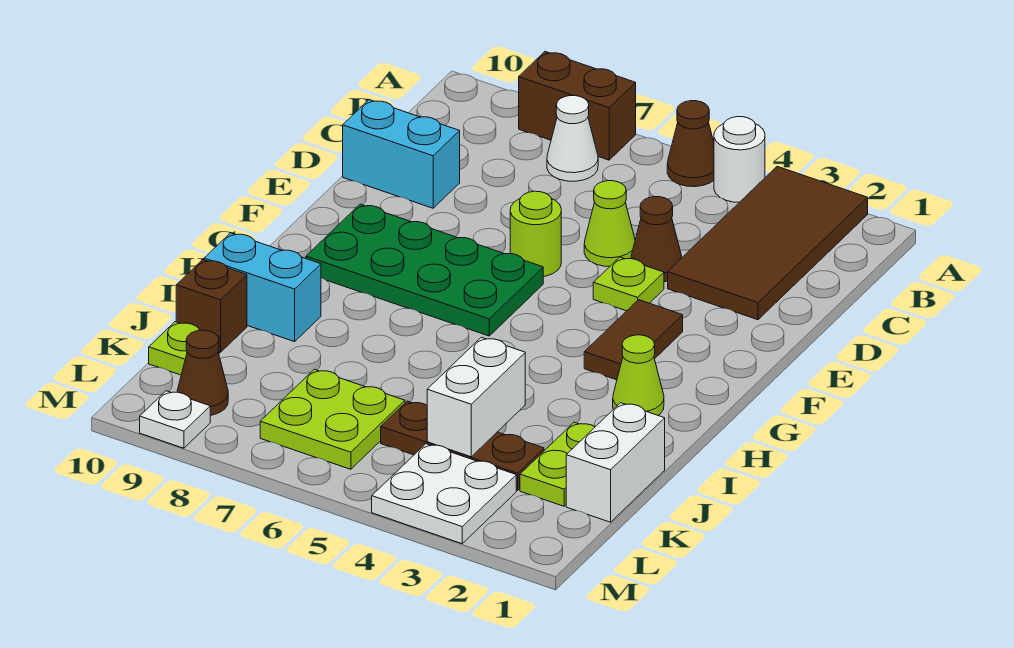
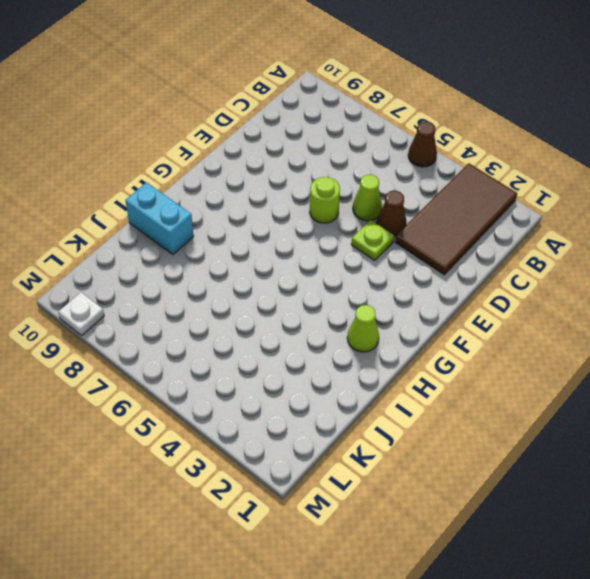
none -> white 1x1 round brick [714,117,765,202]
none -> brown 1x2 brick [519,52,636,160]
none -> white 1x1 cone [547,96,598,181]

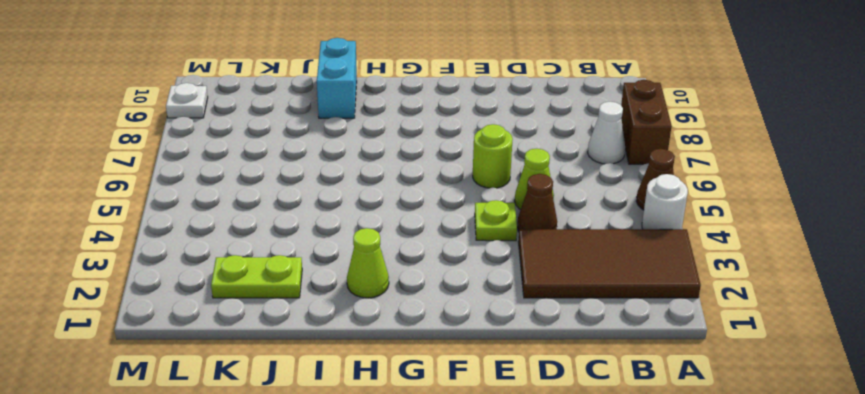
none -> cyan 1x2 brick [343,100,460,208]
none -> brown 1x2 tile [584,300,683,380]
none -> green 2x4 plate [306,204,543,336]

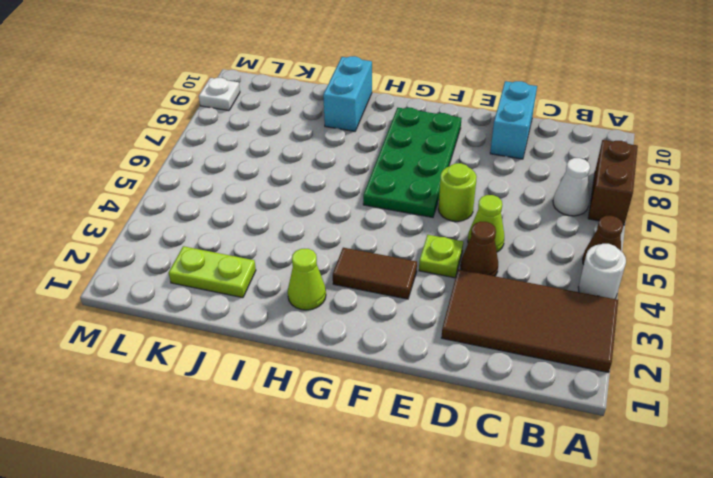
none -> white 1x2 brick [566,403,665,522]
none -> brown 1x1 brick [176,260,247,352]
none -> brown 1x3 plate [381,401,544,490]

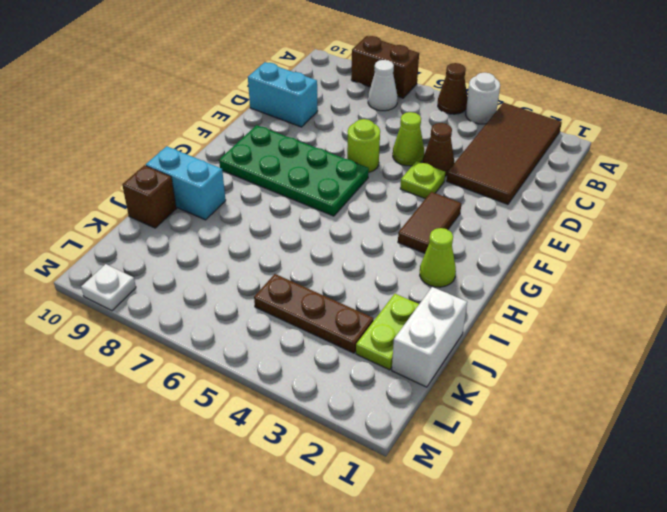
none -> lime 2x2 plate [260,369,405,469]
none -> lime 1x1 plate [149,322,219,375]
none -> white 2x2 plate [372,444,516,544]

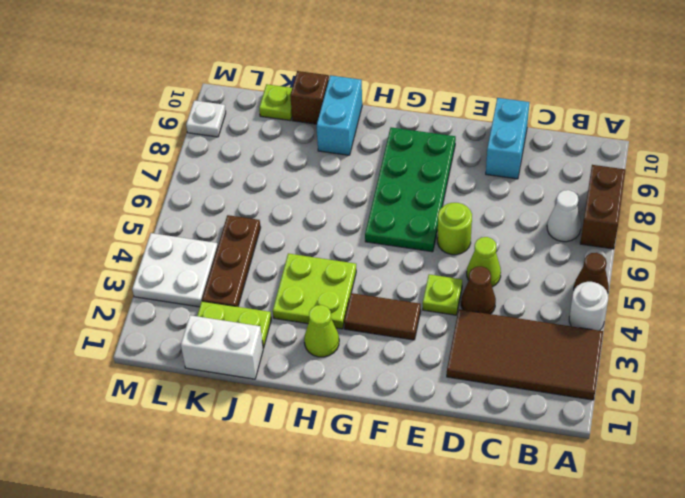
lime 2x2 plate [273,253,356,329] -> lime 2x2 plate moved to [260,369,405,469]
none -> brown 1x1 cone [177,330,228,415]
none -> white 1x2 brick [427,337,525,457]

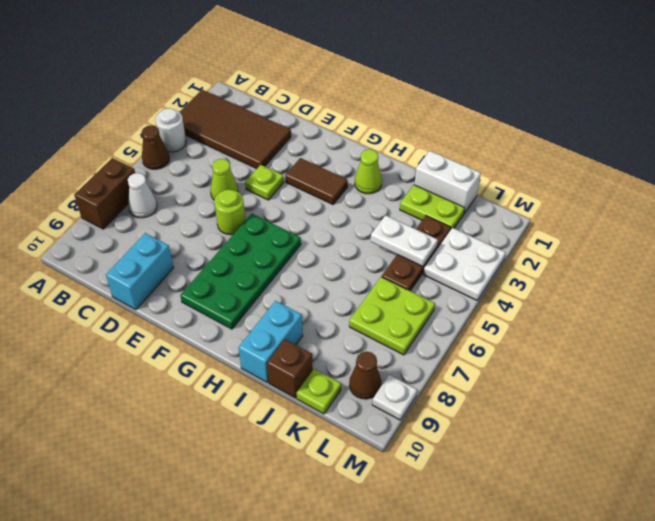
white 1x2 plate [371,215,438,267] -> white 1x2 brick [427,337,525,457]
none -> brown 1x1 cone [631,197,682,282]

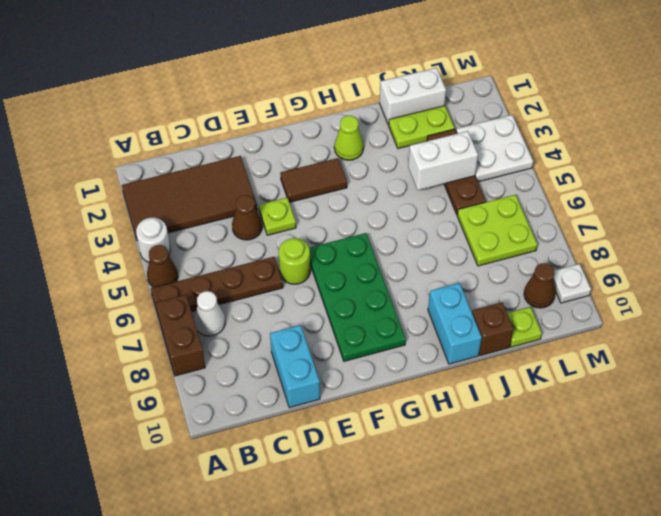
brown 1x4 plate [151,257,283,315] -> none
none -> lime 1x1 cone [584,181,635,266]

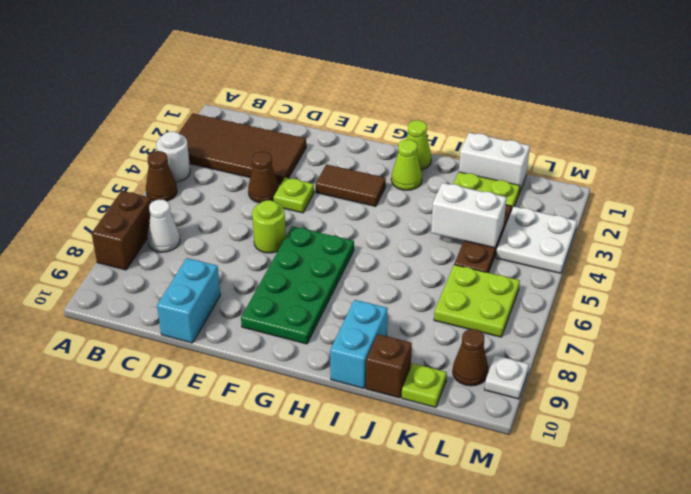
lime 1x1 cone [406,120,431,170] -> lime 1x1 cone moved to [584,181,635,266]

